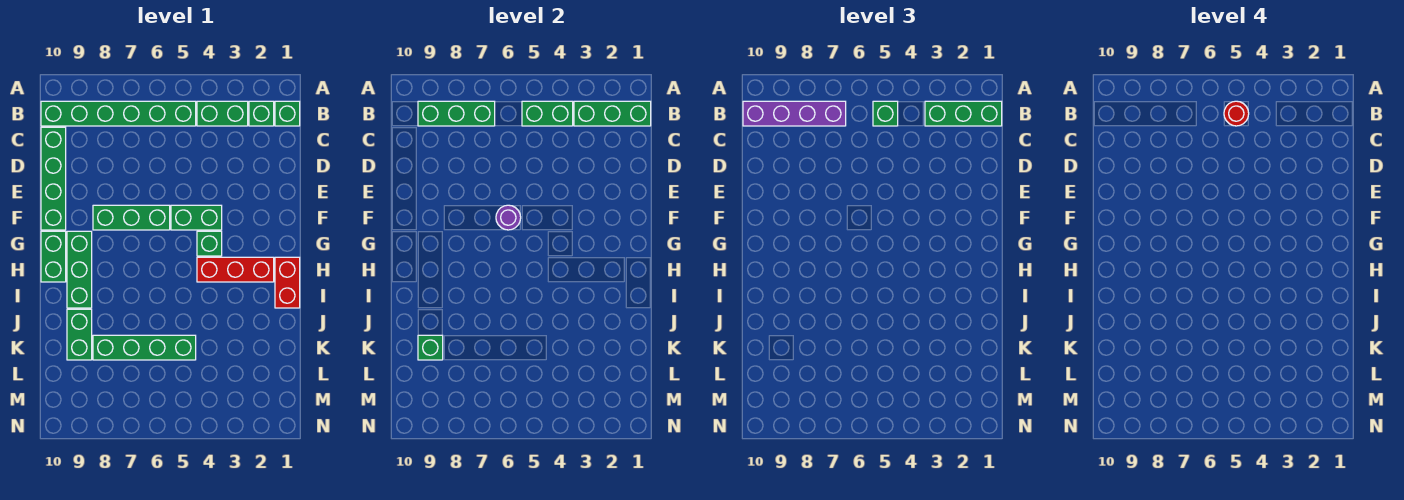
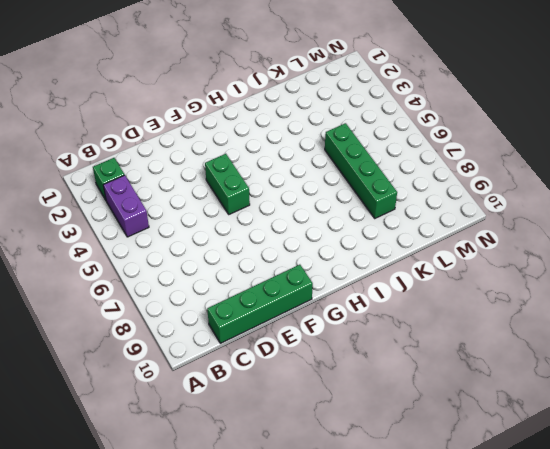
purple 1x2 brick [103,175,149,237] -> green 1x2 brick [197,101,248,126]
none -> green 1x1 brick [275,101,300,126]
none -> green 1x6 brick [41,101,196,126]
none -> green 1x3 brick [93,205,170,230]

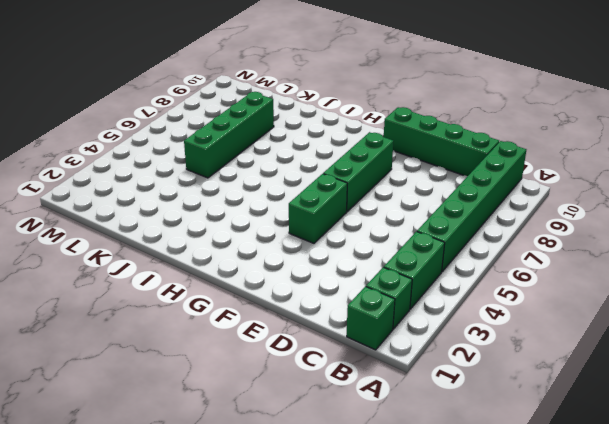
none -> green 1x1 brick [197,231,222,256]
none -> green 1x3 brick [67,231,92,308]
none -> green 1x2 brick [41,231,66,282]

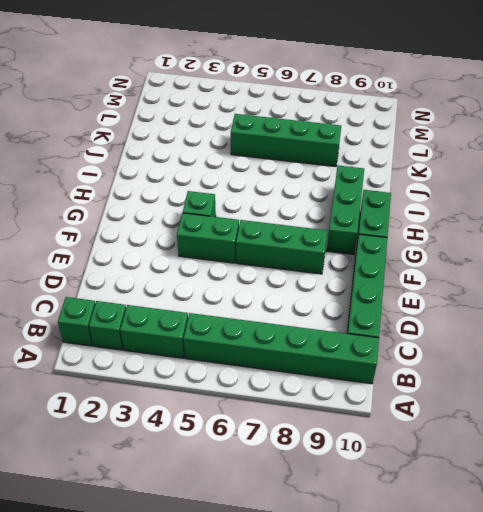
none -> red 1x2 brick [275,257,300,308]
none -> red 1x3 brick [197,257,274,282]
none -> green 1x2 brick [67,309,92,360]

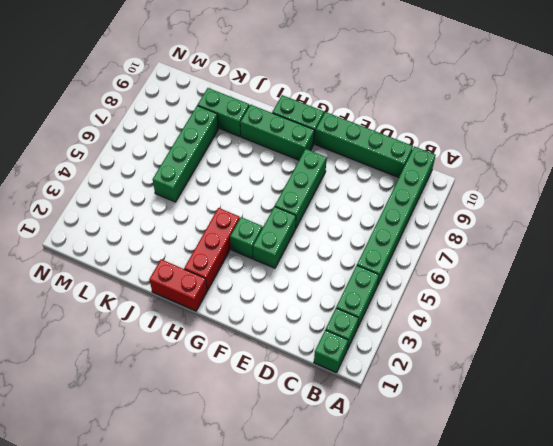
none -> green 1x3 brick [574,101,651,126]
none -> green 1x2 brick [522,101,573,126]
none -> green 1x3 brick [418,101,495,126]

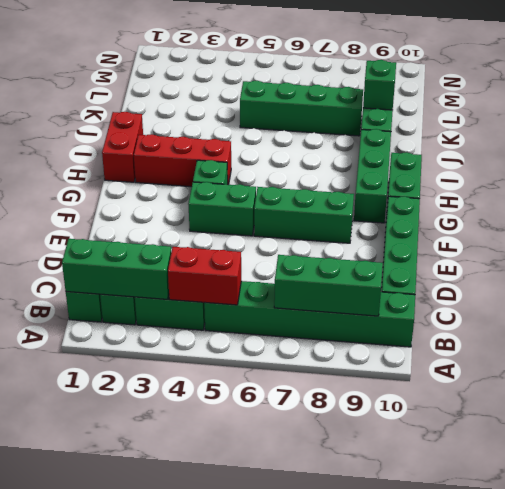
red 1x2 brick [168,247,241,305] -> green 1x2 brick [522,101,573,126]
none -> purple 1x1 round brick [496,205,521,230]
none -> green 1x3 brick [925,101,1002,126]
none -> green 1x1 brick [873,101,898,126]

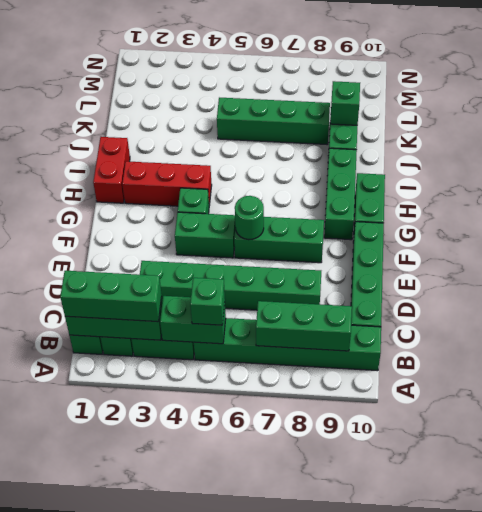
green 1x6 brick [140,261,321,310] -> none
green 1x1 round brick [235,196,264,240] -> purple 1x1 round brick [496,205,521,230]
none -> purple 1x4 brick [743,101,846,126]
none -> red 1x1 round brick [1224,101,1249,126]

